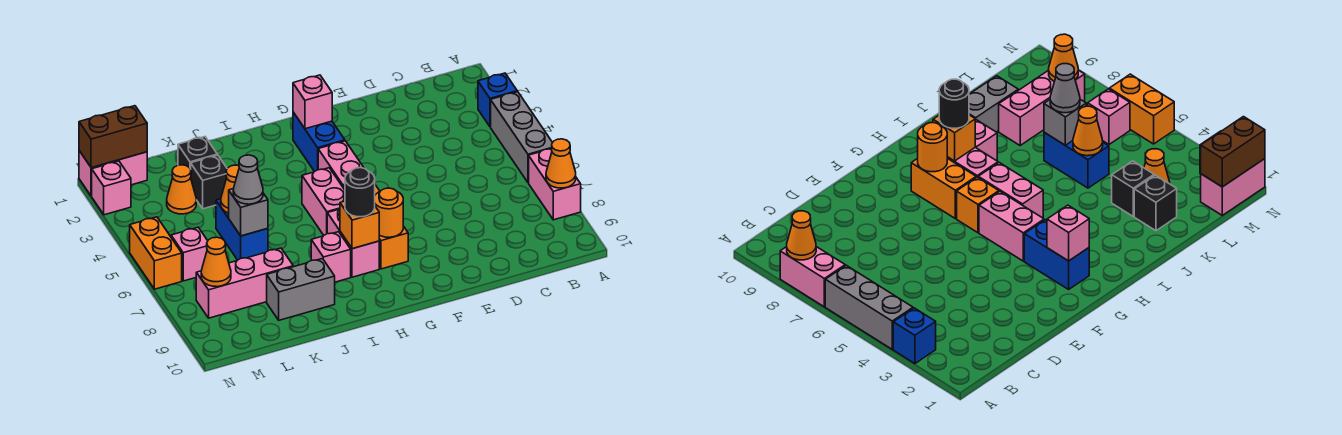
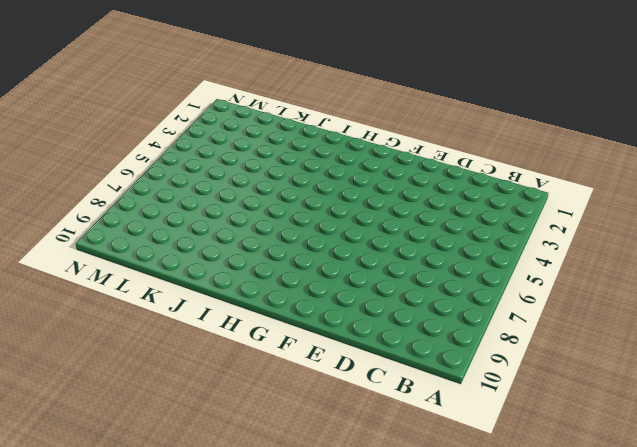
none -> blue 1x1 brick [478,73,517,127]
none -> grey 1x3 brick [491,92,553,183]
none -> pink 1x2 brick [529,149,581,220]
none -> blue 1x2 brick [293,112,345,172]

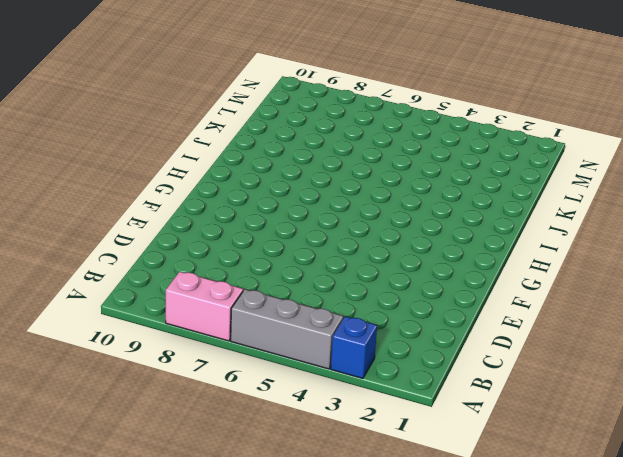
none -> blue 1x2 brick [293,112,345,172]
none -> pink 1x2 brick [318,141,364,187]
none -> orange 1x1 brick [957,177,999,233]
none -> orange 1x2 brick [379,226,408,269]

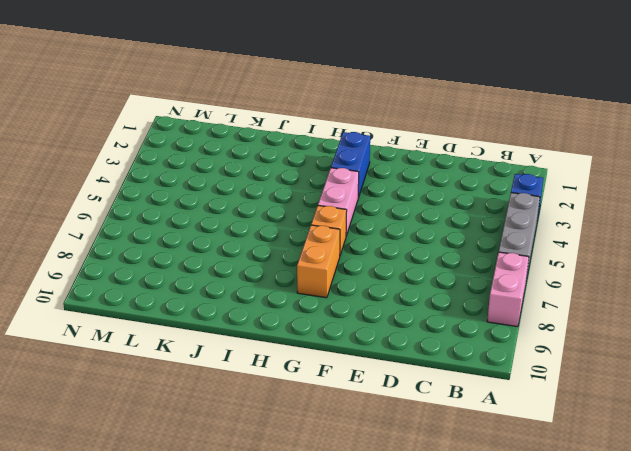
none -> pink 1x2 brick [302,168,345,235]
none -> pink 1x2 brick [327,209,379,277]
none -> pink 1x1 brick [311,232,351,282]
none -> grey 1x2 brick [267,259,335,320]

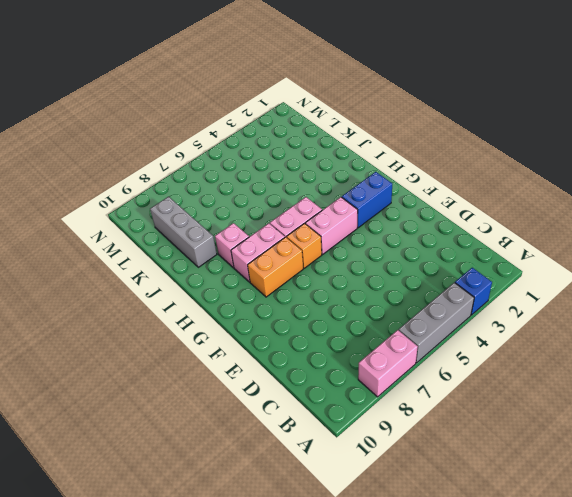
grey 1x3 brick [150,197,217,267] -> grey 1x2 brick [267,259,335,320]
none -> black 1x1 brick [178,137,217,169]
none -> black 1x1 brick [191,155,227,209]
none -> blue 1x2 brick [216,199,268,260]
none -> pink 1x3 brick [196,248,293,318]

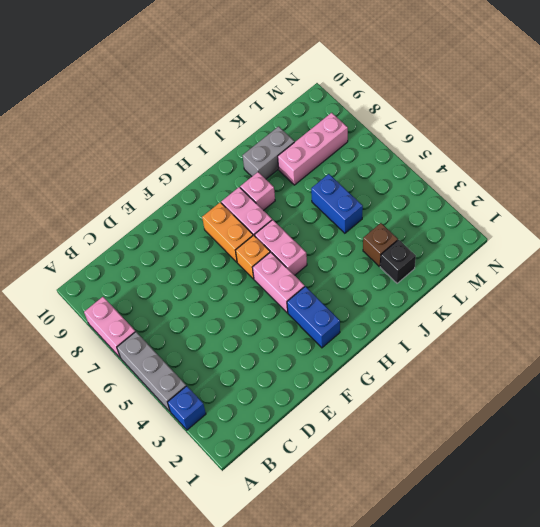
brown 1x1 brick [363,223,398,267] -> black 1x1 brick [191,155,227,209]
none -> orange 1x1 cone [167,165,196,214]
none -> pink 1x2 brick [79,151,147,196]
none -> pink 1x1 brick [171,227,208,281]
none -> pink 1x1 brick [92,161,131,215]

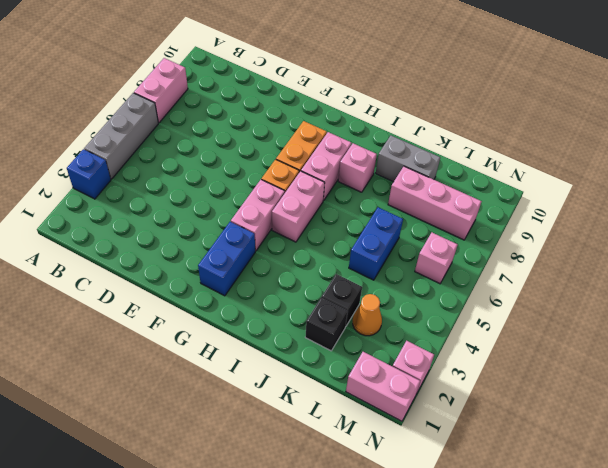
none -> orange 1x2 brick [130,217,182,289]
none -> orange 1x1 cone [546,139,576,188]
none -> pink 1x1 brick [293,75,332,129]
none -> orange 1x1 round brick [375,188,403,237]

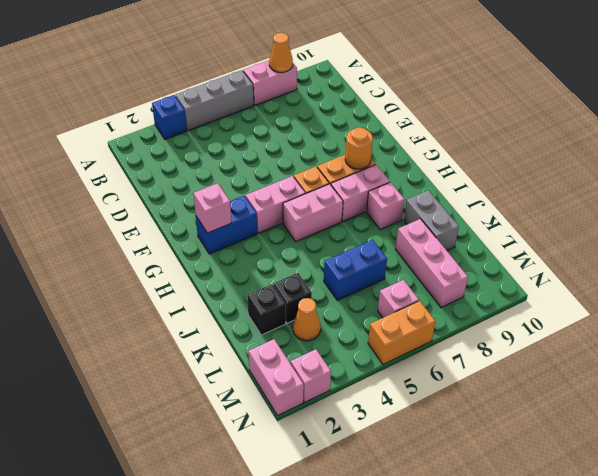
none -> orange 1x1 brick [340,201,379,249]
none -> orange 1x1 cone [221,165,239,213]
none -> grey 1x1 brick [229,189,268,236]
none -> brown 1x2 brick [79,106,147,168]

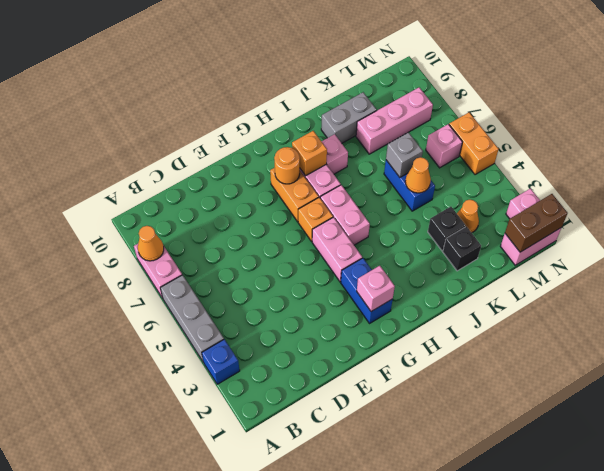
none -> orange 1x1 cone [201,237,231,287]
none -> black 1x1 round brick [345,168,375,217]
none -> grey 1x1 cone [233,155,263,204]

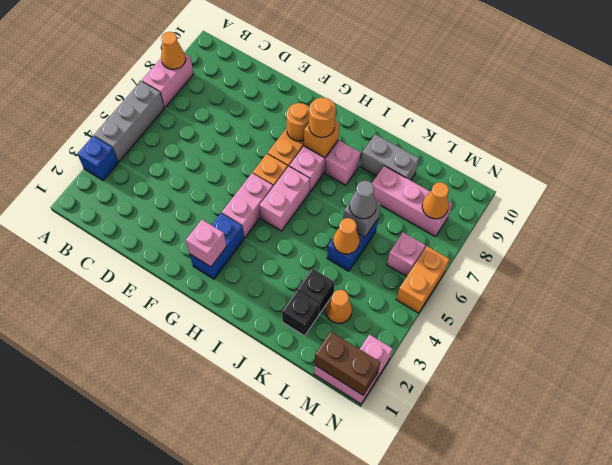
orange 1x1 round brick [309,98,336,137] -> black 1x1 round brick [345,168,375,217]

